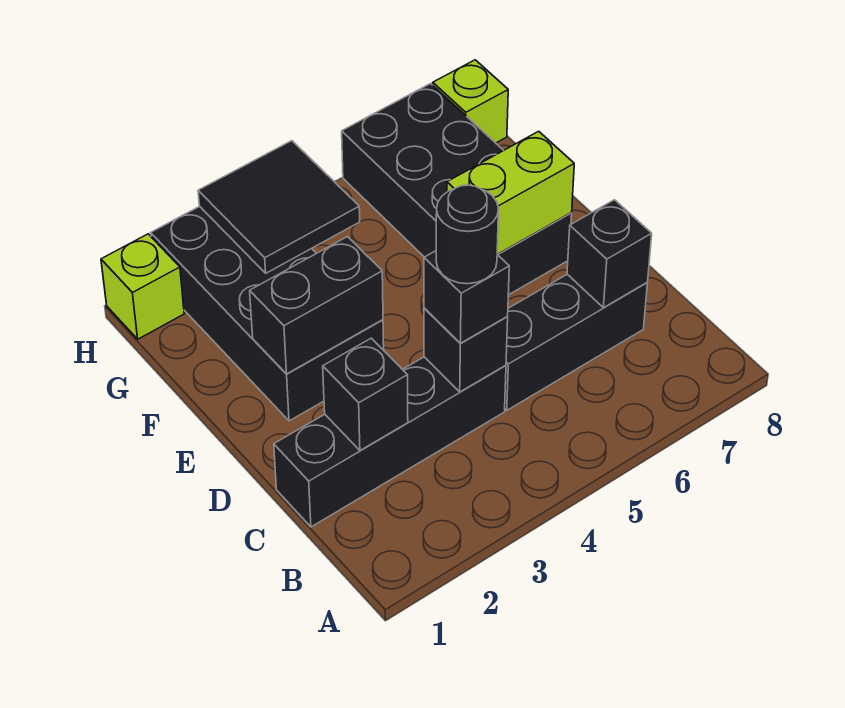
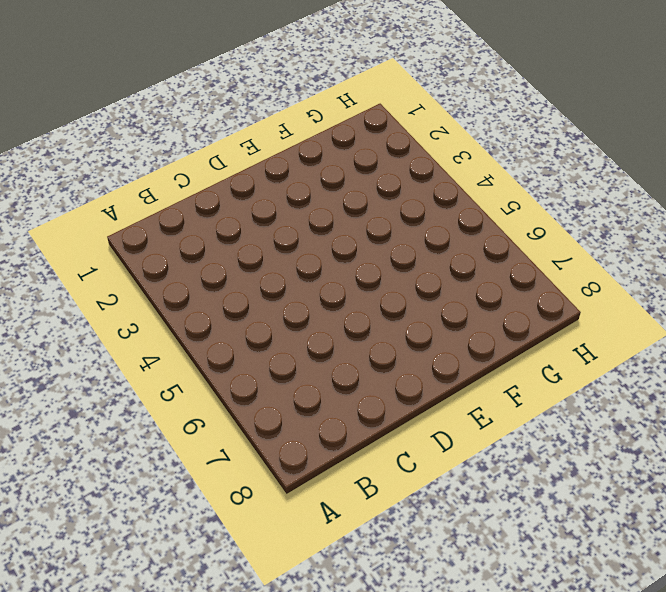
none -> black 1x4 brick [274,357,506,527]
none -> black 1x3 brick [505,274,647,410]
none -> black 2x4 brick [151,206,384,421]

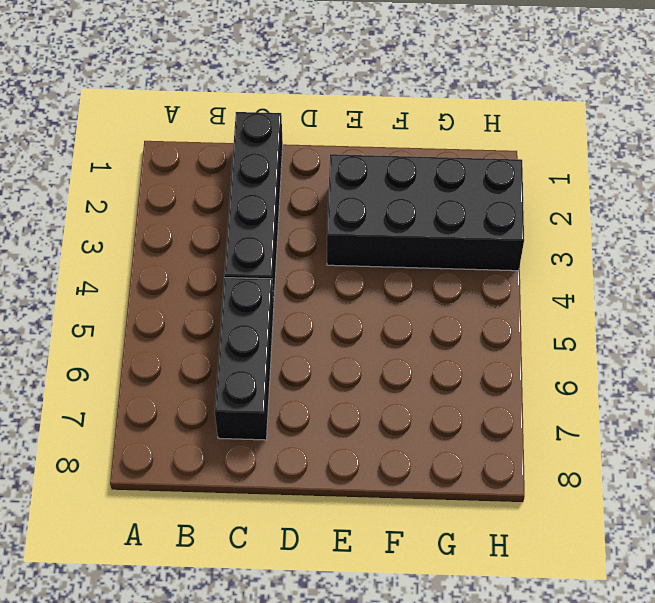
none -> black 2x4 brick [342,84,572,295]
none -> lime 1x1 brick [101,234,184,339]
none -> lime 1x1 brick [433,60,508,143]

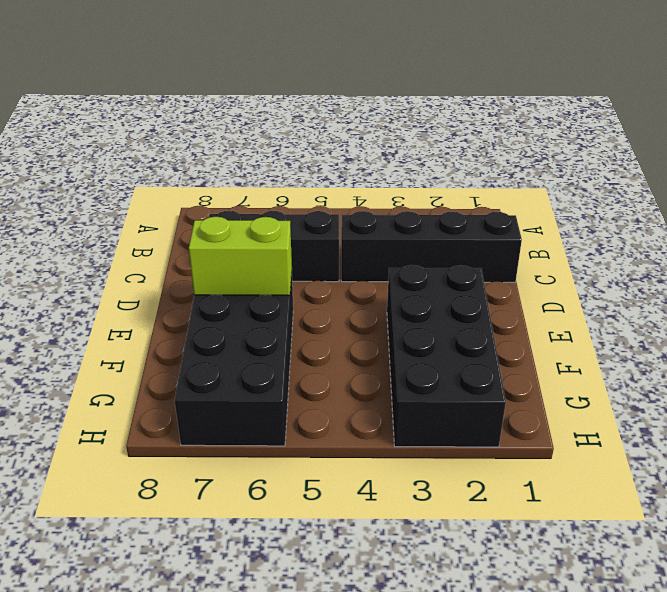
none -> lime 1x1 brick [101,234,184,339]
none -> lime 1x1 brick [433,60,508,143]
none -> black 1x1 brick [323,338,408,450]

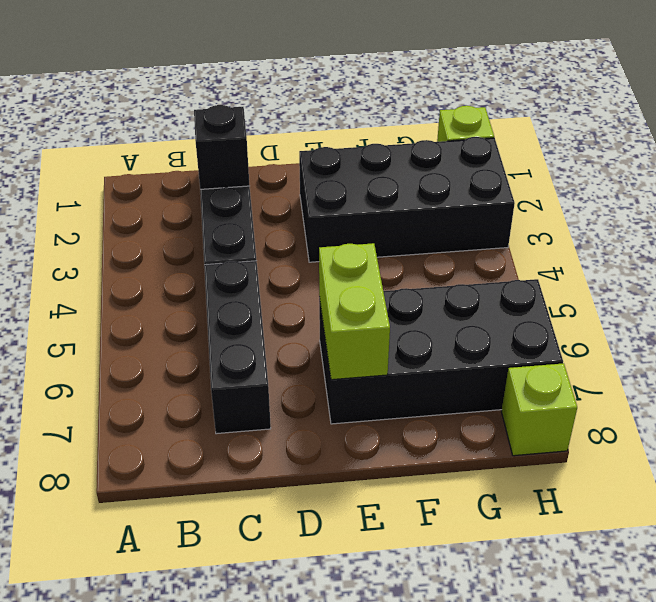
none -> black 1x1 brick [424,308,508,392]
none -> black 1x1 brick [567,200,652,308]
none -> black 1x2 brick [250,237,383,374]

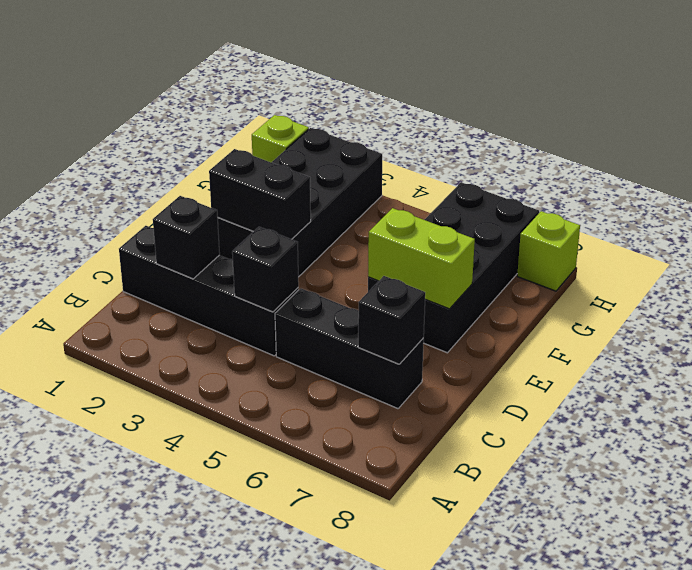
none -> black 2x2 tile [198,141,360,273]
none -> black 1x1 brick [424,251,509,343]
none -> black 1x1 round brick [436,185,499,284]

